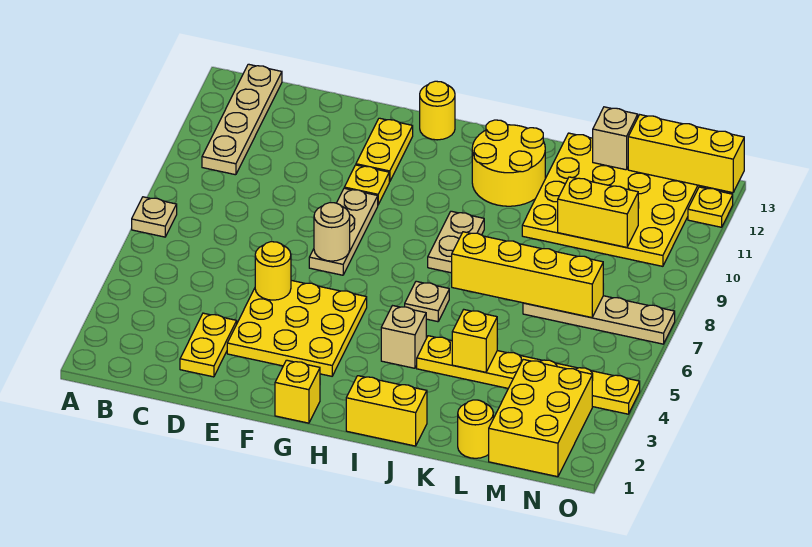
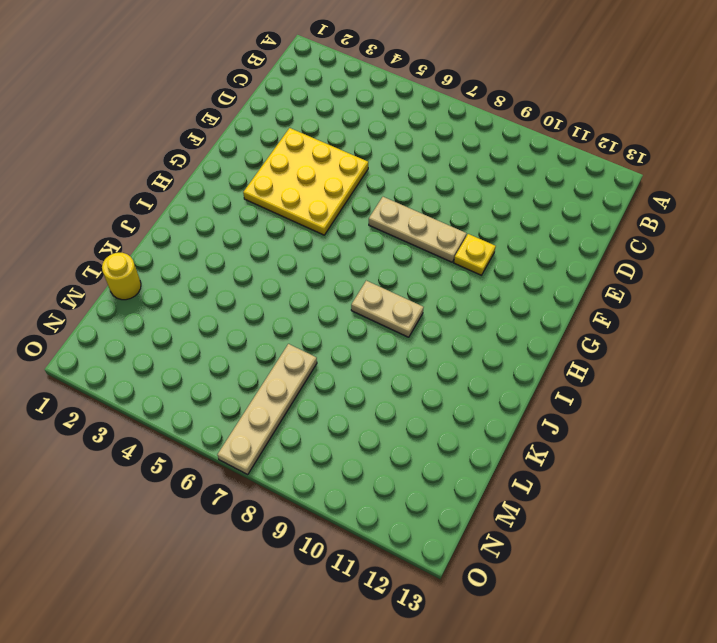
none -> tan 1x1 plate [132,197,177,237]
none -> tan 1x4 plate [202,64,282,175]
none -> yellow 1x2 plate [180,313,237,377]

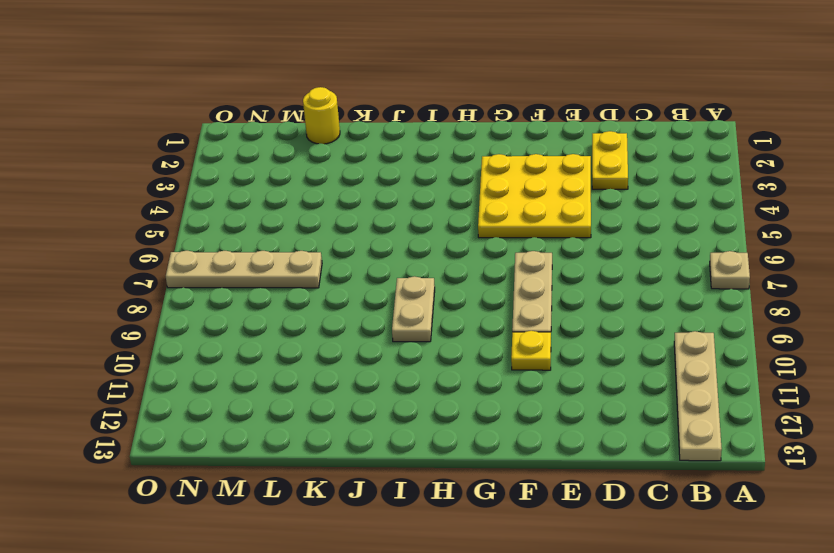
none -> yellow 1x2 plate [356,118,413,182]
none -> yellow 1x1 brick [275,360,320,423]
none -> yellow 1x1 round brick [420,81,455,140]

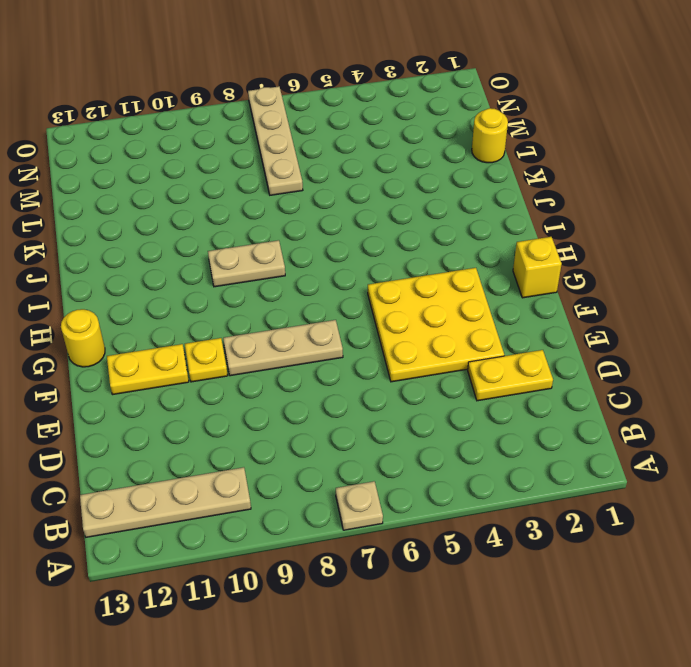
none -> yellow 1x2 brick [346,376,427,446]
none -> tan 1x1 brick [381,306,426,368]
none -> tan 1x1 plate [405,281,449,322]

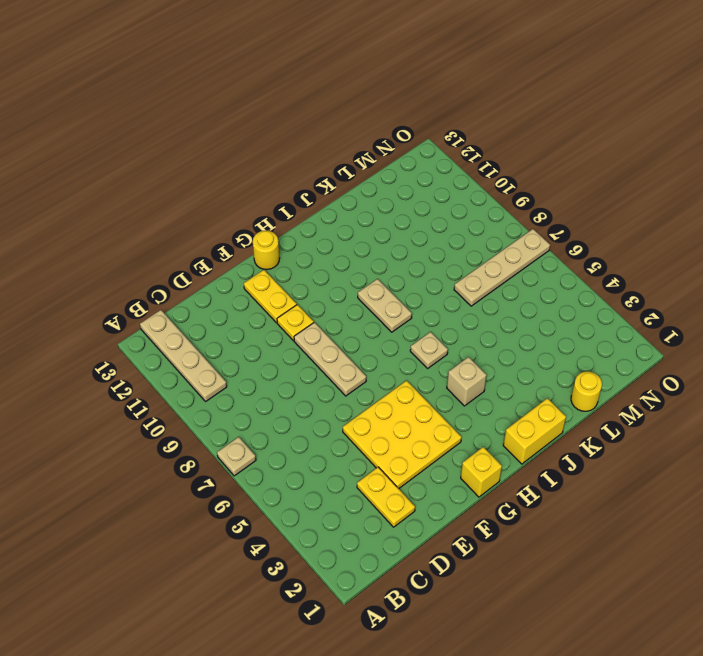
none -> yellow 2x2 round brick [472,120,545,206]
none -> yellow 1x6 plate [417,336,640,414]
none -> yellow 4x4 plate [522,133,703,266]

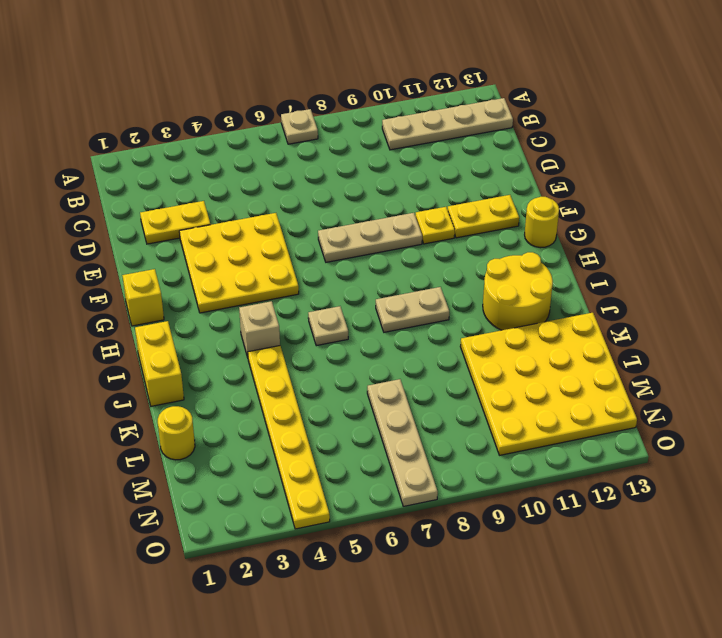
none -> yellow 2x3 brick [489,359,592,477]
none -> yellow 1x1 plate [688,187,733,227]
none -> yellow 1x1 round brick [255,241,291,300]

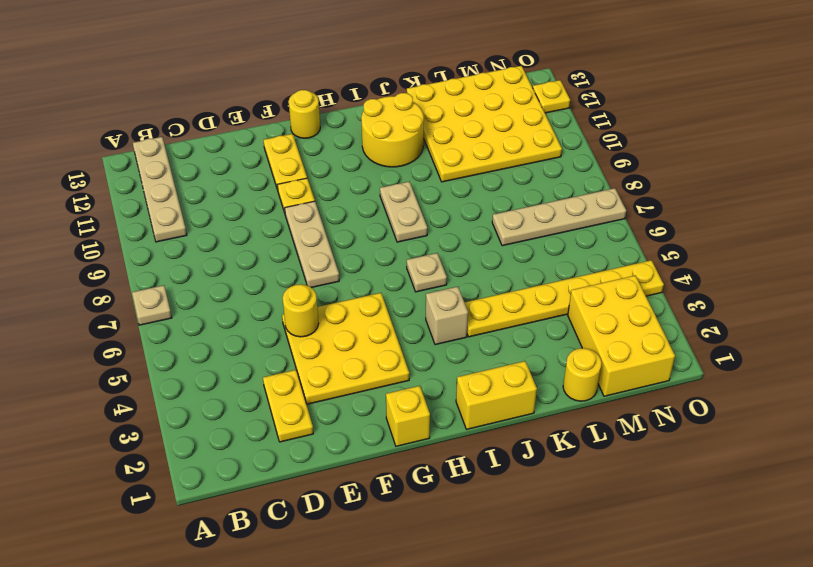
none -> tan 1x1 round brick [314,202,350,261]
none -> yellow 1x4 brick [452,232,603,318]
none -> yellow 1x1 brick [452,310,497,372]

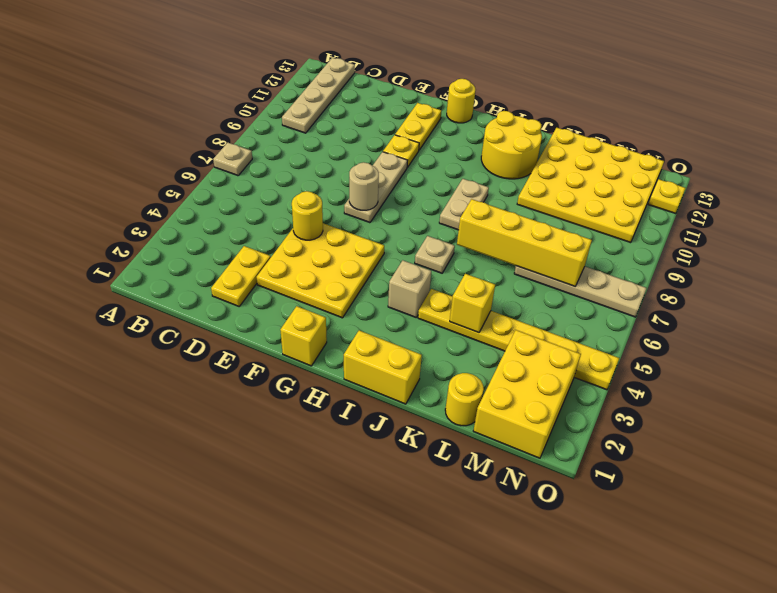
none -> yellow 1x2 brick [558,177,638,247]
none -> tan 1x1 brick [593,107,638,170]
none -> yellow 1x3 brick [628,115,744,193]

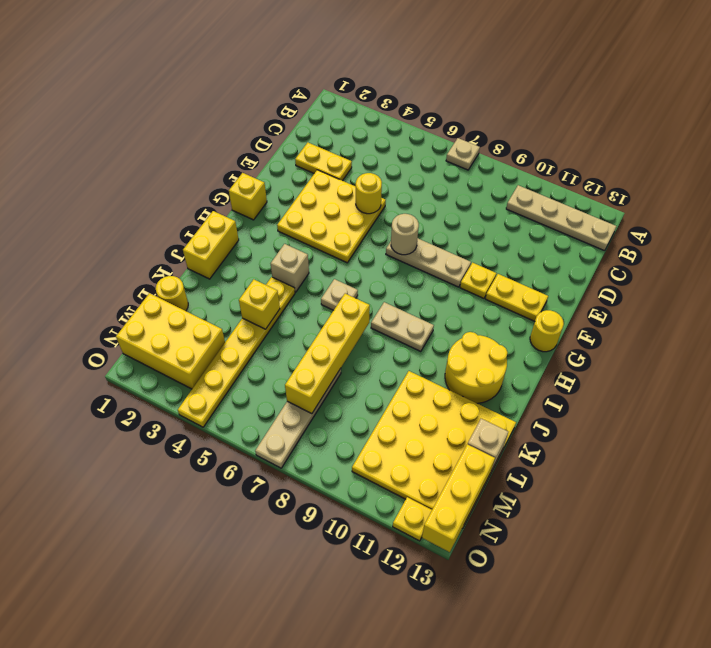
none -> yellow 1x2 brick [558,177,638,247]

